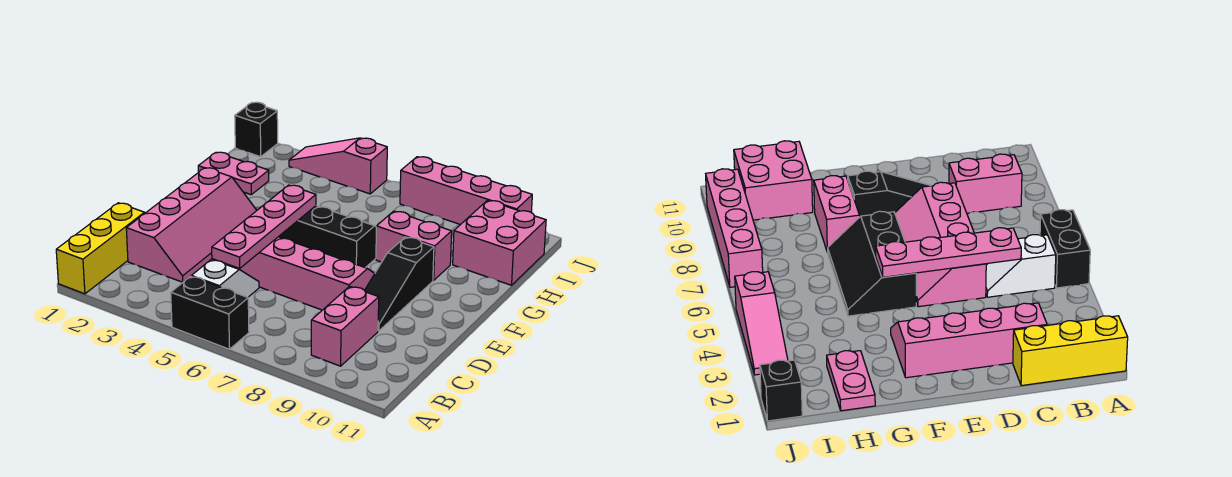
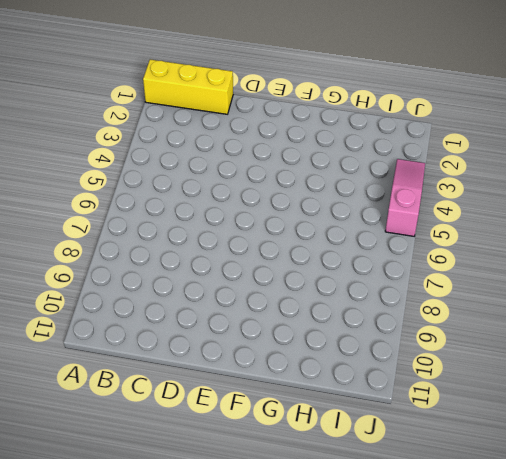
none -> black 1x2 brick [171,276,249,349]
none -> white 1x2 slope [192,259,259,297]
none -> pink 1x2 brick [311,286,379,366]

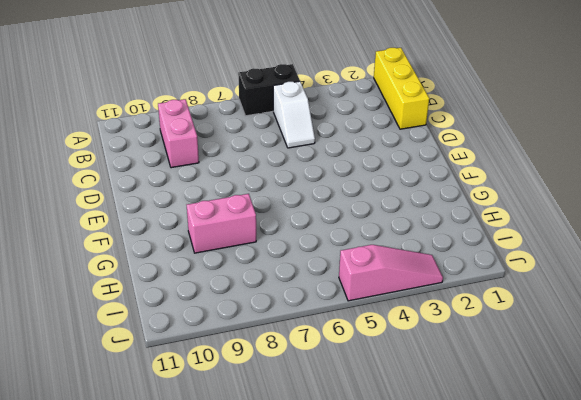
none -> pink 2x4 slope [126,168,257,282]
none -> pink 2x4 slope [232,237,375,310]
none -> black 1x3 slope [365,237,434,331]

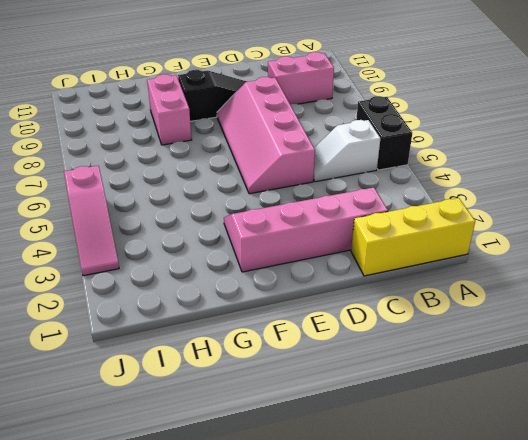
none -> black 2x3 slope [279,206,376,268]
none -> pink 1x2 plate [198,152,269,195]
none -> pink 2x2 brick [453,200,546,285]

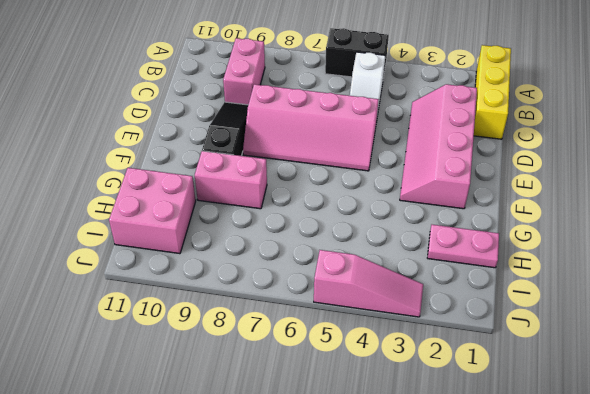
none -> black 2x3 slope [279,206,376,268]
none -> black 1x1 brick [235,102,278,157]
none -> pink 1x4 brick [400,157,532,225]

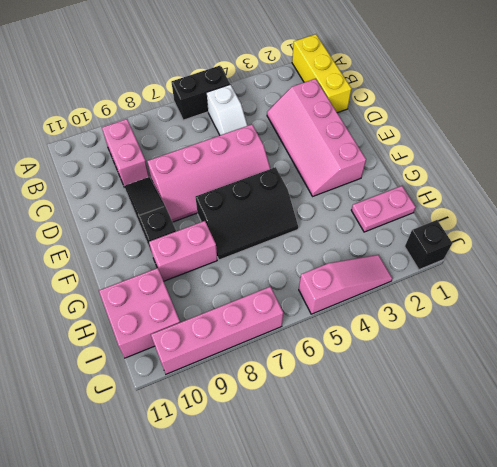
none -> pink 1x4 plate [212,185,316,268]

